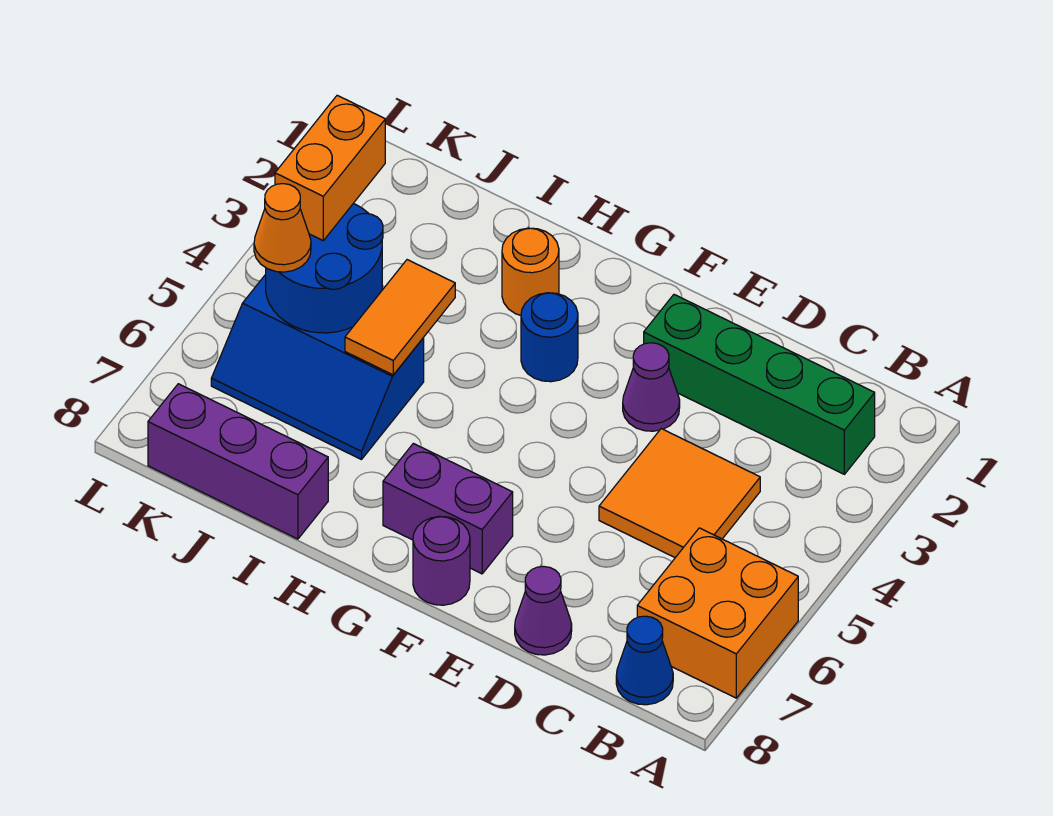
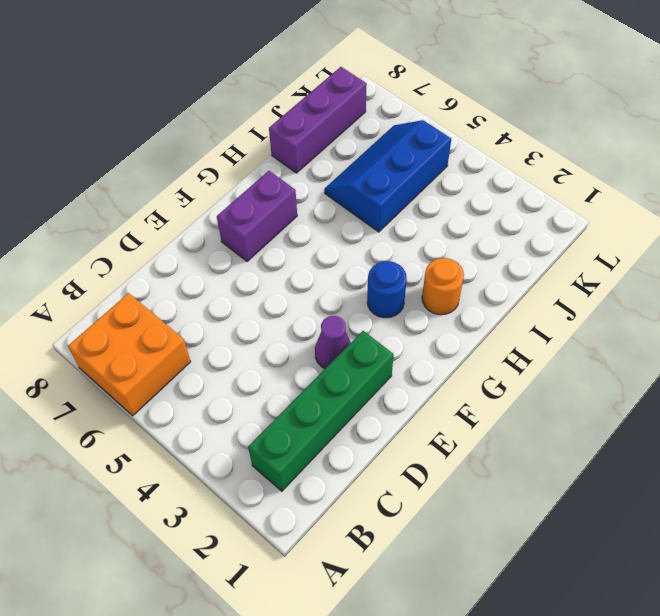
none -> blue 1x1 cone [616,616,673,705]
none -> orange 2x2 tile [599,429,760,558]
none -> purple 1x1 cone [515,566,572,655]

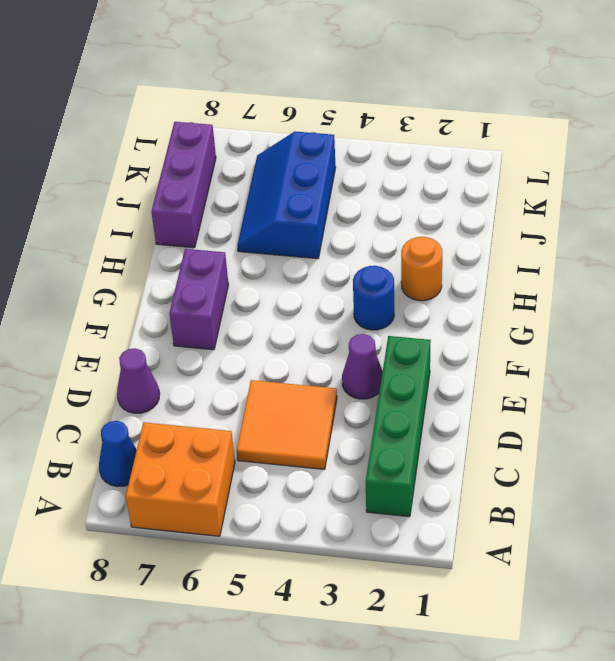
none -> purple 1x1 round brick [413,516,470,605]
none -> orange 1x2 tile [345,260,455,375]
none -> blue 2x2 round brick [266,203,383,333]

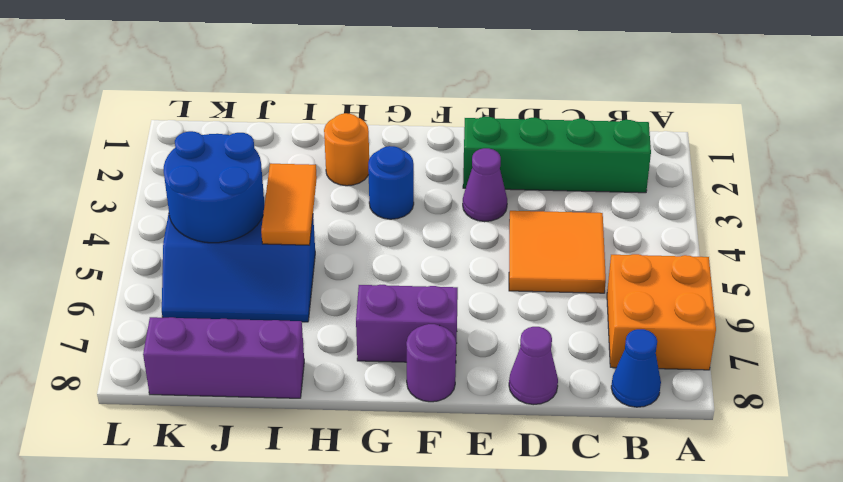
none -> orange 1x2 brick [275,95,385,240]
none -> orange 1x1 cone [254,184,311,272]

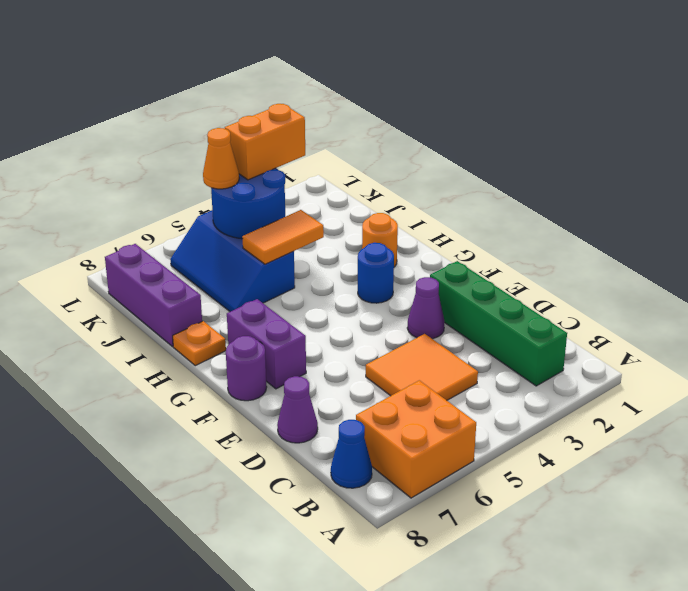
orange 1x1 plate [173,321,226,366] -> none

